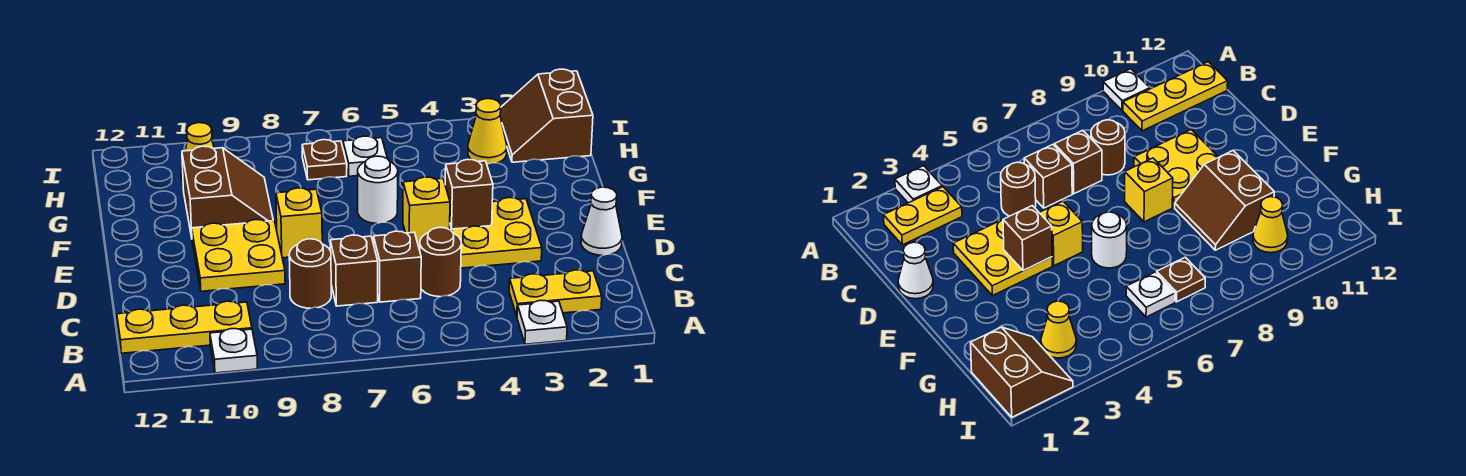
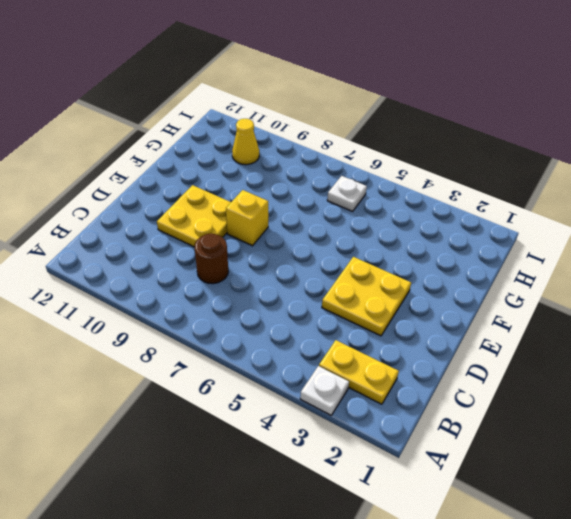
none -> white 1x1 plate [210,329,258,373]
none -> yellow 1x3 plate [117,301,252,353]
none -> brown 1x1 round brick [420,227,461,297]

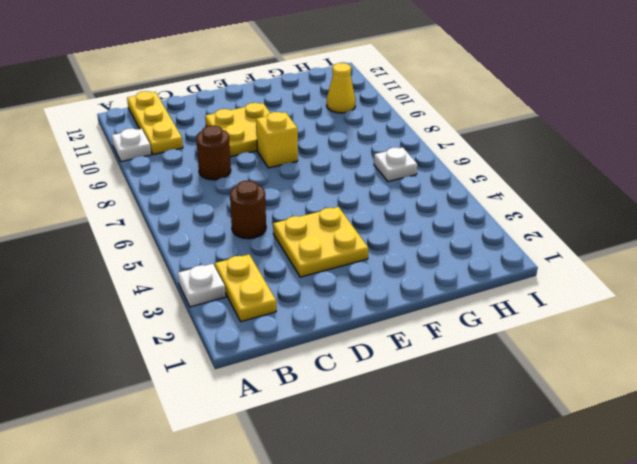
none -> brown 1x1 brick [374,231,421,302]
none -> brown 1x1 brick [330,235,378,306]
none -> white 1x1 cone [581,187,622,255]

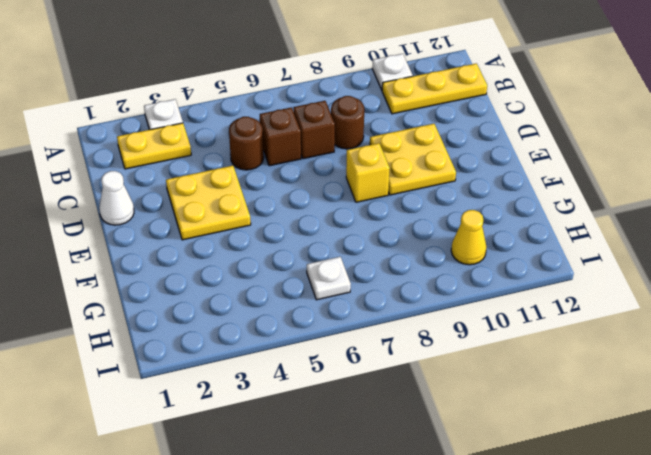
none -> yellow 1x1 brick [403,177,450,246]
none -> white 1x1 round brick [358,156,398,223]
none -> brown 2x2 slope [182,146,273,237]

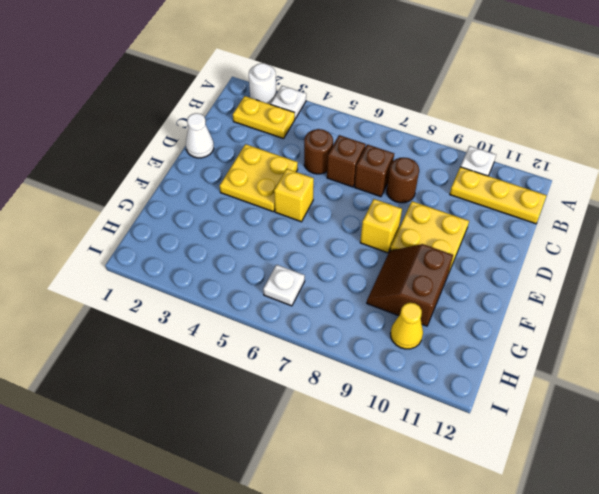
white 1x1 round brick [249,63,276,104] -> white 1x1 round brick moved to [358,156,398,223]
none -> brown 2x2 slope [500,69,593,162]
none -> yellow 1x1 cone [468,99,507,164]
none -> brown 1x1 plate [302,140,347,180]

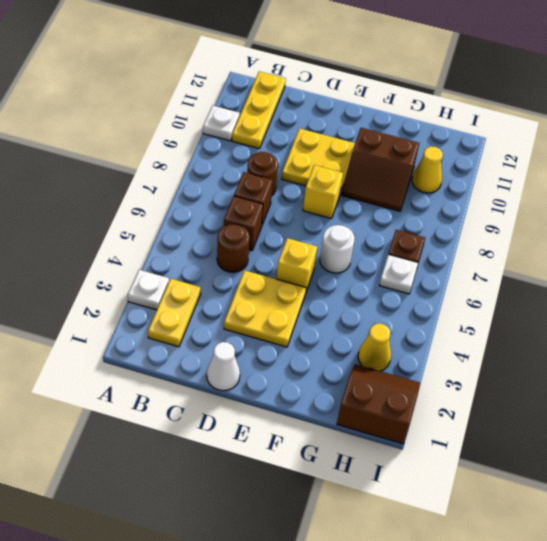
none -> brown 1x1 brick [445,159,493,229]

